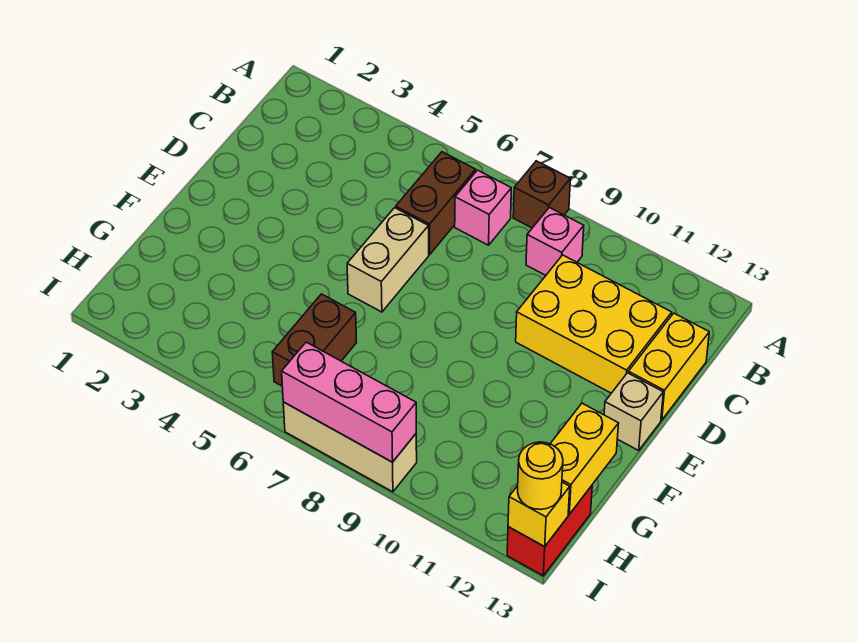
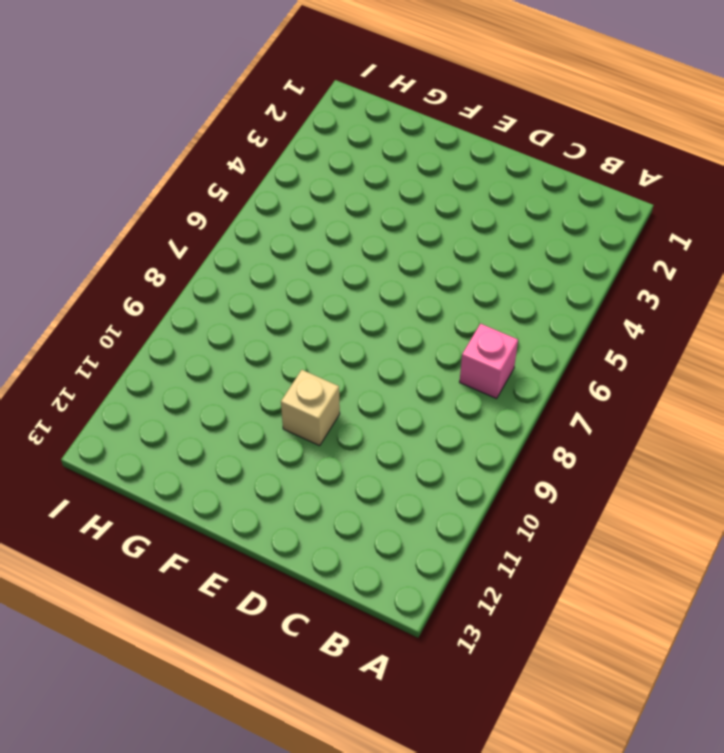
tan 1x1 brick [281,370,340,446] -> tan 1x1 brick moved to [604,373,663,450]
none -> brown 1x1 brick [513,161,570,228]
none -> brown 1x2 brick [396,152,476,255]
none -> pink 1x1 brick [526,207,584,275]

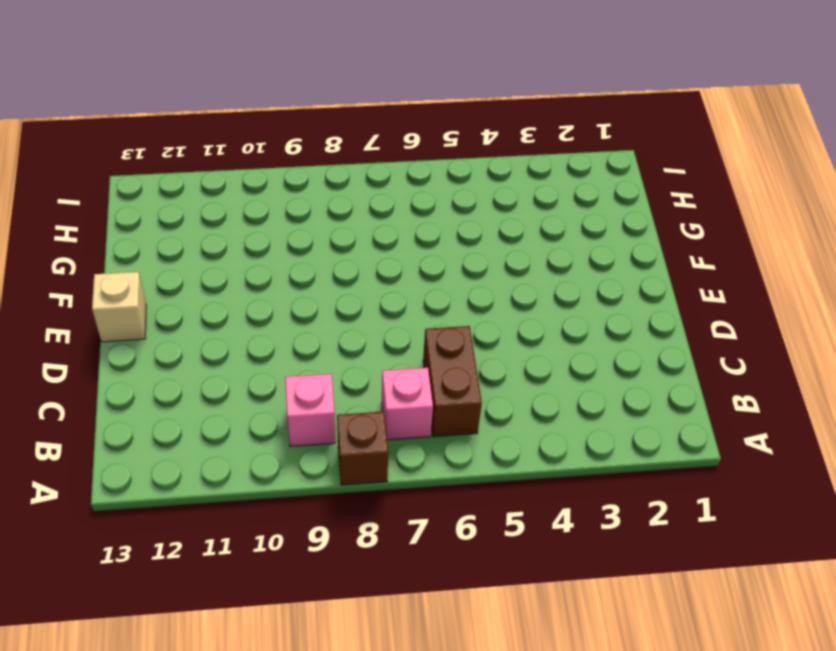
none -> yellow 2x3 brick [516,255,672,393]
none -> yellow 1x2 brick [628,313,709,420]
none -> tan 1x2 brick [347,208,429,312]

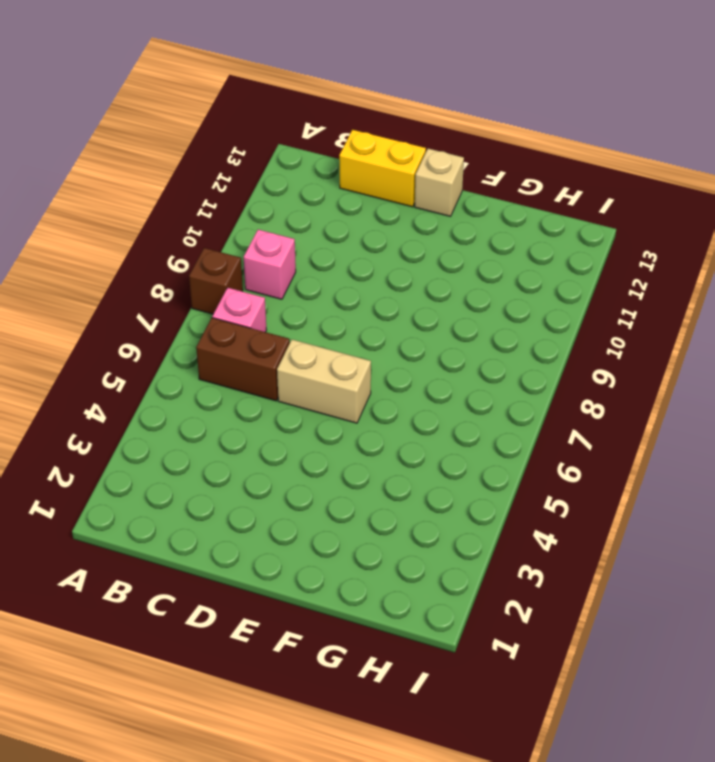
none -> yellow 2x3 brick [516,255,672,393]
none -> brown 1x2 brick [272,294,357,386]
none -> red 1x2 brick [507,486,592,576]

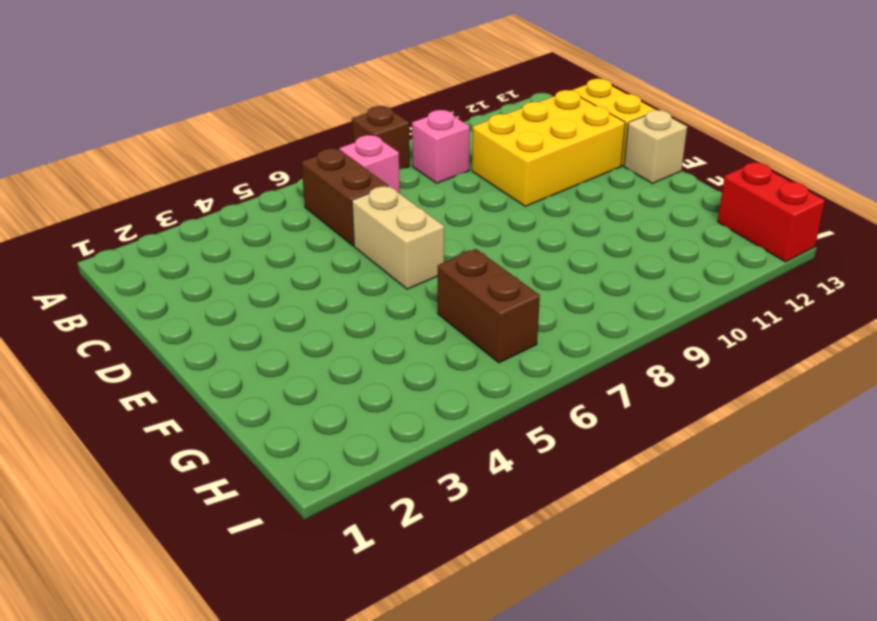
none -> tan 1x3 brick [283,402,417,492]
none -> yellow 1x2 brick [550,403,619,514]
none -> pink 1x3 brick [282,342,416,462]

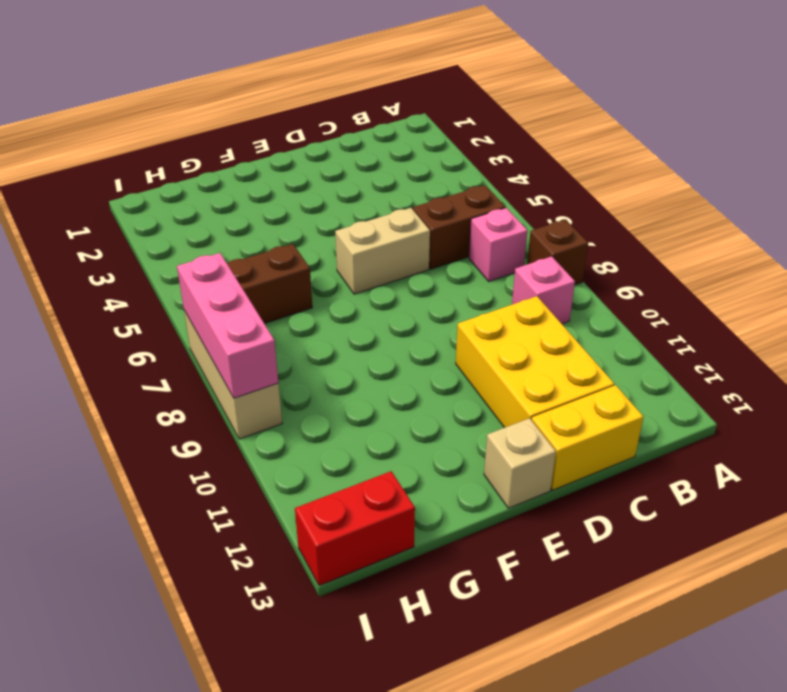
none -> yellow 1x2 brick [550,403,619,514]
none -> yellow 1x1 brick [508,482,570,547]
none -> yellow 1x1 round brick [518,442,563,510]

